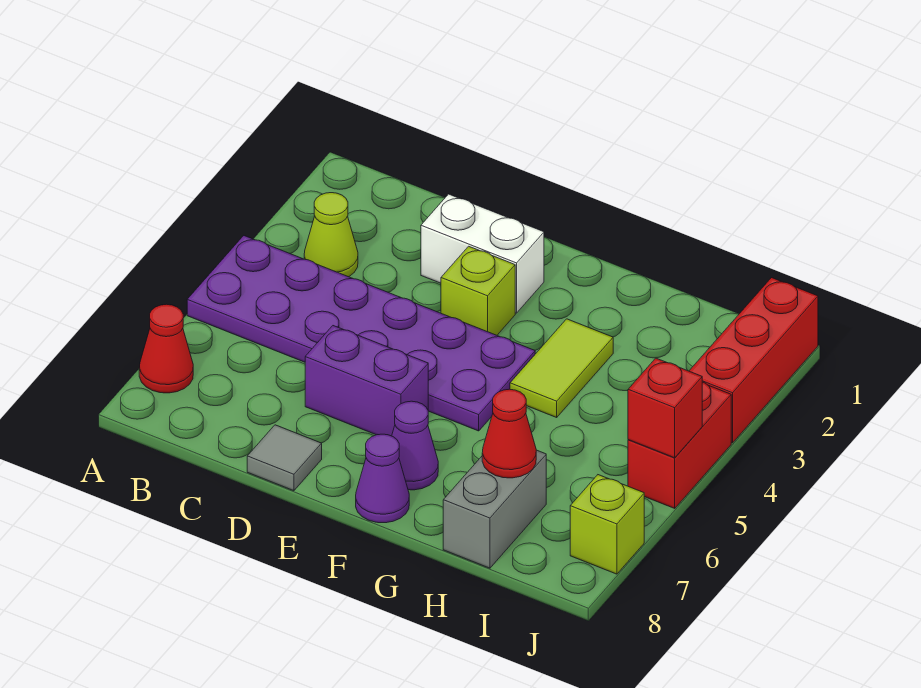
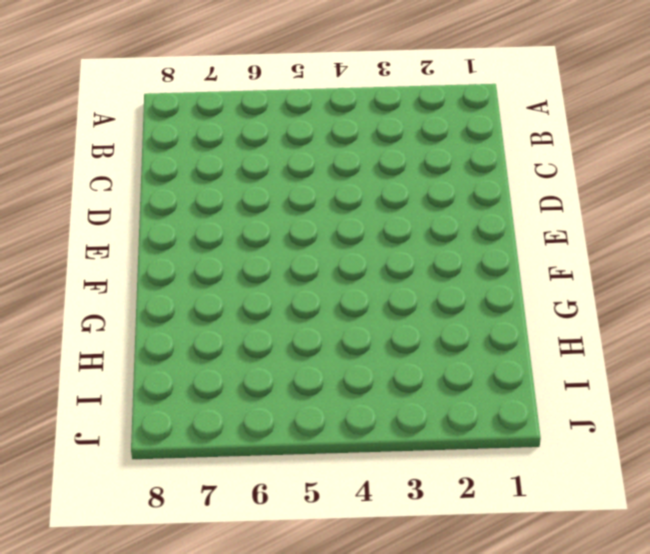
none -> purple 2x6 plate [187,236,535,431]
none -> red 1x1 cone [139,304,193,393]
none -> lime 1x1 cone [304,193,358,277]

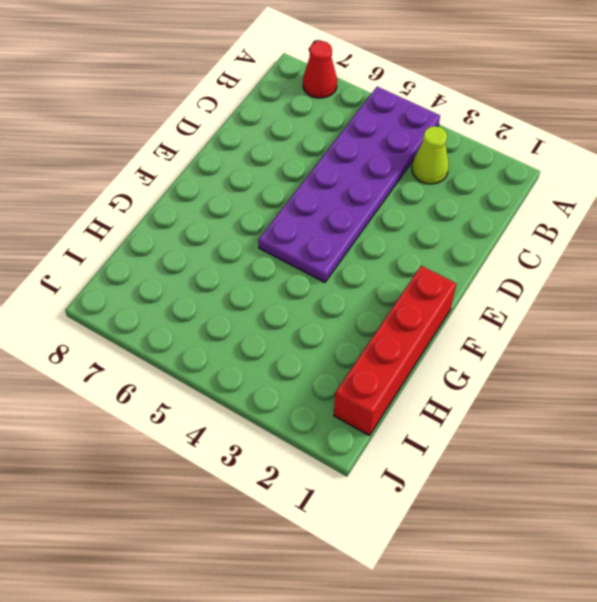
red 1x4 brick [334,266,456,436] -> none
none -> white 1x2 brick [421,194,544,313]
none -> purple 1x2 brick [305,326,428,436]
none -> grey 1x1 tile [247,425,322,491]

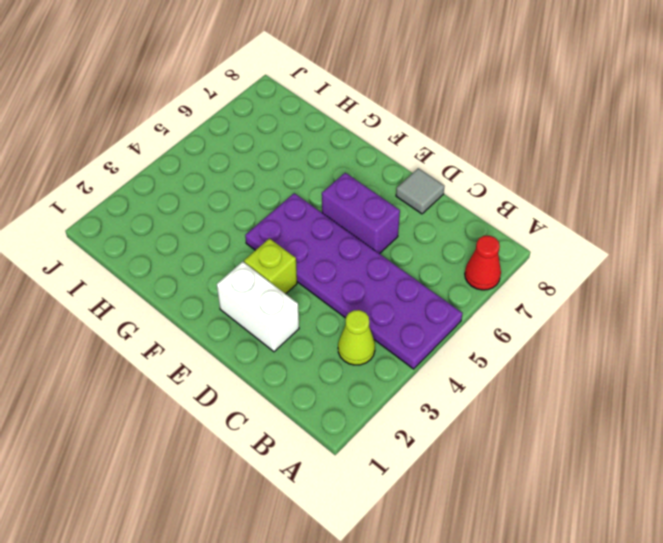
none -> purple 1x1 cone [392,401,438,490]
none -> purple 1x1 cone [356,434,409,523]
none -> lime 1x2 tile [510,319,613,417]

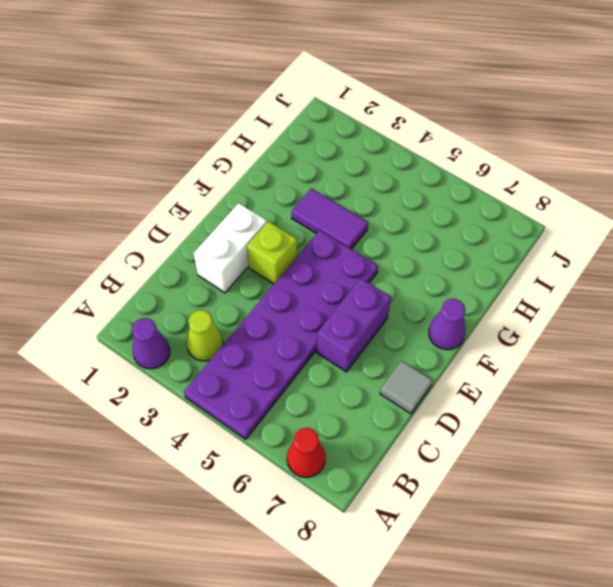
purple 1x1 cone [132,318,170,369] -> purple 1x1 cone moved to [392,401,438,490]
purple 1x2 tile [292,188,368,249] -> lime 1x2 tile [510,319,613,417]
none -> grey 1x2 brick [443,450,546,568]
none -> red 1x3 brick [689,278,818,443]
none -> red 1x2 brick [628,382,731,508]

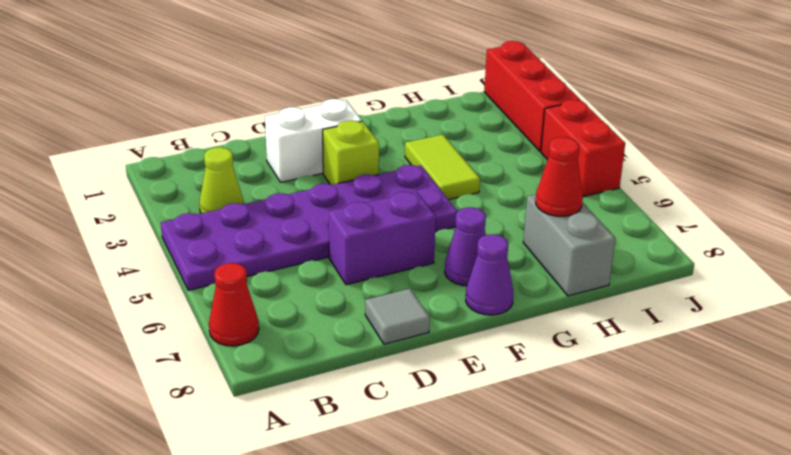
none -> lime 1x1 brick [570,475,644,574]
none -> red 1x1 brick [628,358,702,458]

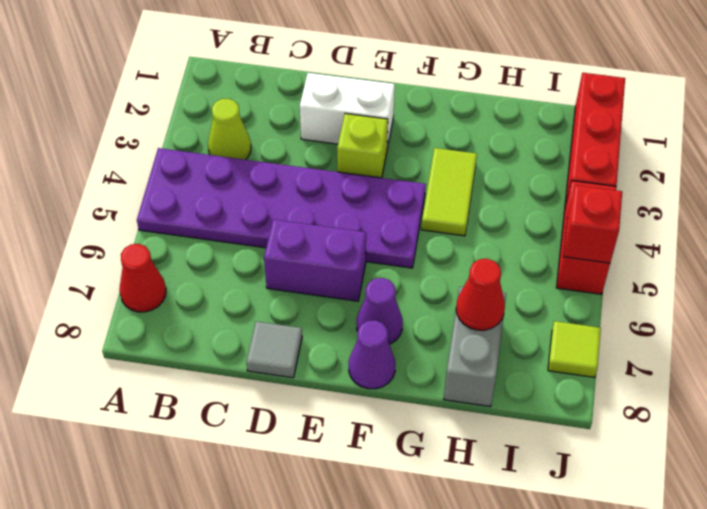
lime 1x1 tile [548,321,601,377] -> lime 1x1 brick [570,475,644,574]

